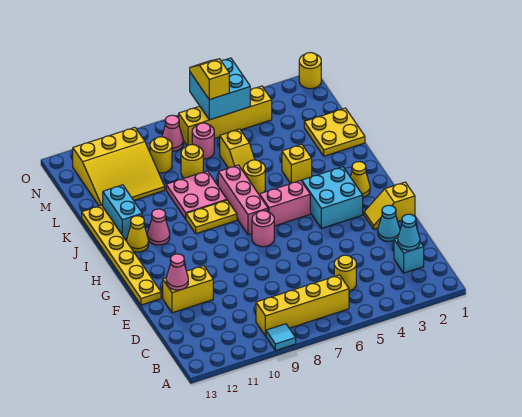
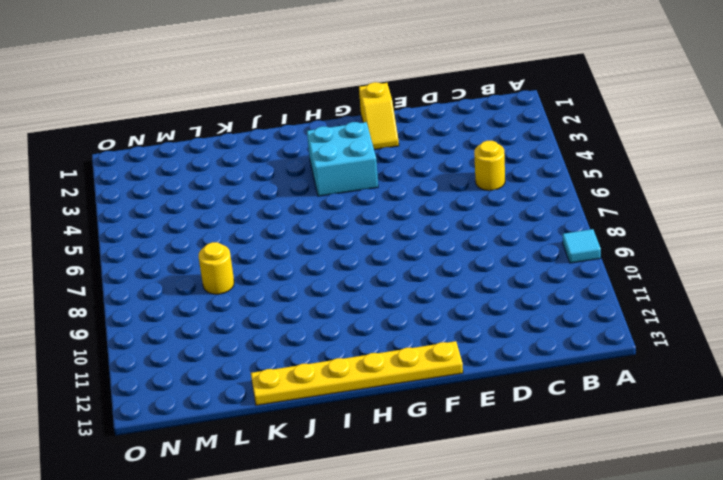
none -> yellow 1x4 brick [256,275,349,336]
none -> cyan 1x1 brick [394,238,424,273]
none -> cyan 1x1 cone [378,205,400,241]
none -> yellow 1x2 brick [163,266,213,313]

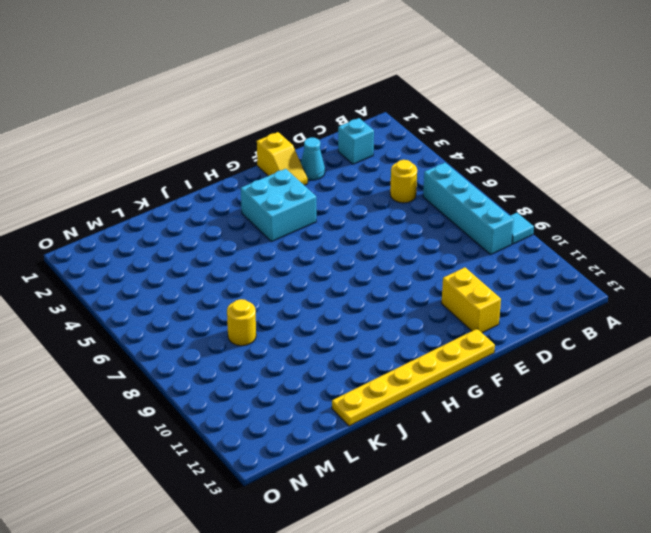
cyan 1x4 brick [423,163,514,255] -> yellow 1x4 brick [256,275,349,336]
none -> pink 1x1 round brick [252,211,274,247]
none -> yellow 1x1 cone [351,162,370,197]
none -> pink 1x2 brick [260,180,310,226]
none -> pink 1x3 brick [218,165,268,235]

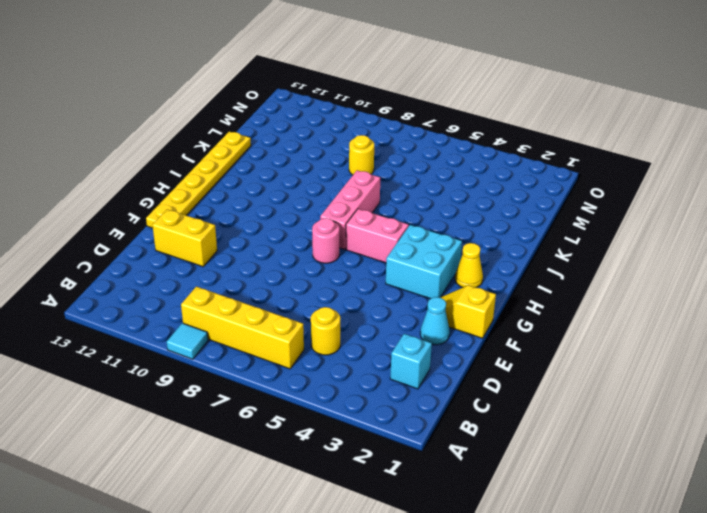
none -> yellow 1x2 plate [186,200,237,234]
none -> pink 1x1 cone [148,209,170,245]
none -> yellow 1x1 cone [127,216,149,252]
none -> yellow 1x1 brick [282,144,312,184]

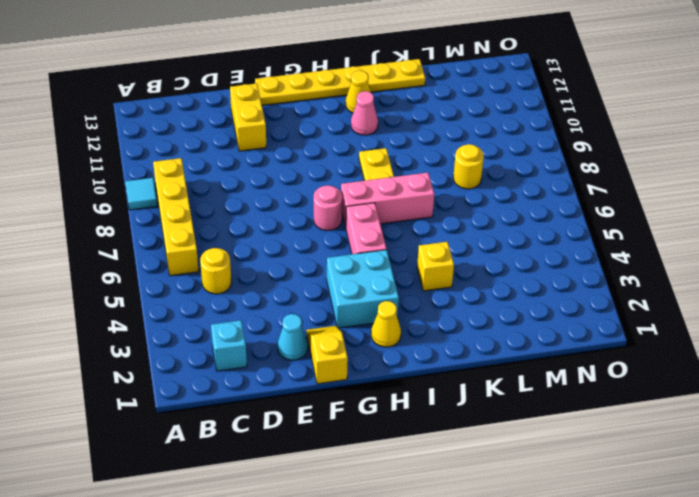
none -> yellow 1x1 round brick [243,160,265,195]
none -> pink 2x2 plate [166,171,227,219]
none -> cyan 1x2 brick [103,185,142,239]
none -> yellow 2x2 plate [304,108,365,156]

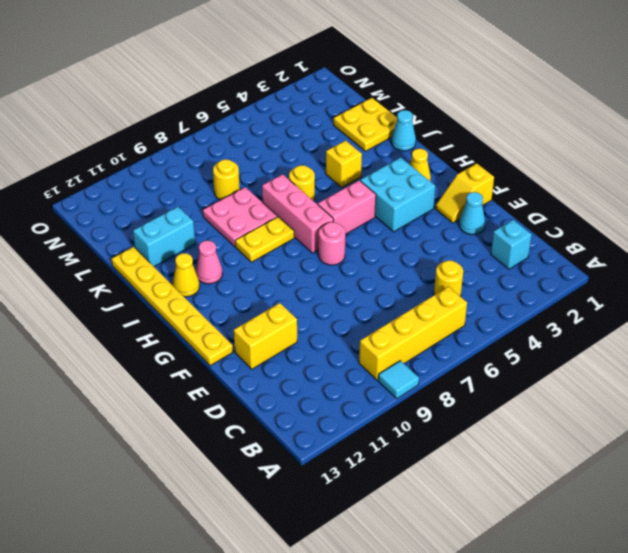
cyan 1x1 cone [391,110,416,151] -> cyan 1x1 cone moved to [398,214,420,250]
cyan 1x2 brick [133,207,195,266] -> cyan 1x2 brick turned to [103,185,142,239]
none -> yellow 1x2 slope [220,129,255,171]
none -> yellow 3x3 slope [73,127,165,206]
none -> pink 1x1 round brick [192,123,214,159]
none -> yellow 1x1 round brick [150,137,172,173]

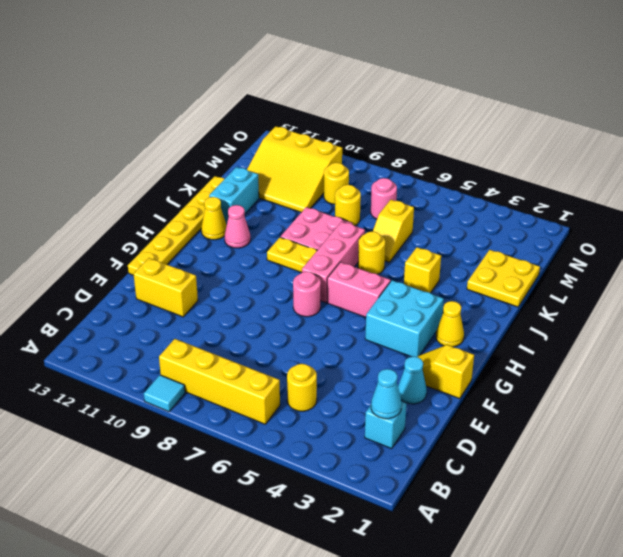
none -> yellow 1x4 brick [179,86,272,146]
none -> pink 1x1 cone [162,115,183,151]
none -> yellow 1x1 round brick [299,53,321,89]
none -> pink 1x1 cone [166,254,188,290]

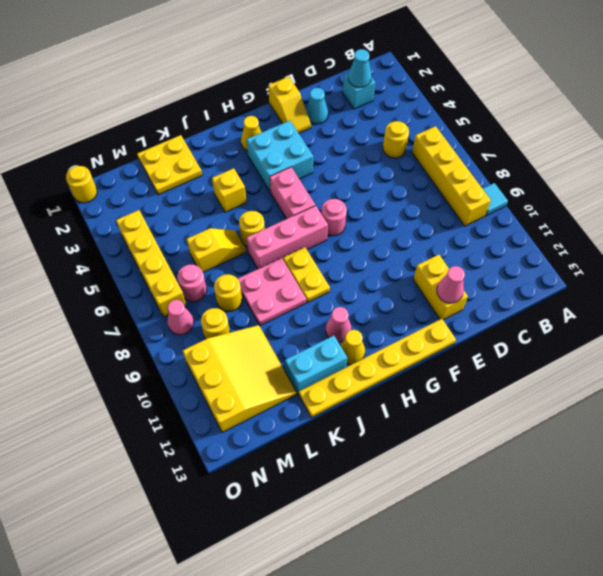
none -> cyan 2x2 brick [190,58,250,120]
none -> yellow 1x2 slope [190,59,229,100]

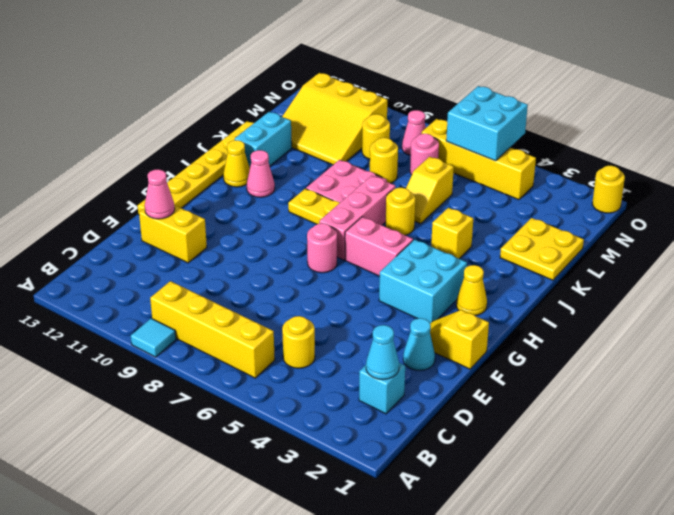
none -> yellow 1x2 slope [190,59,229,100]

